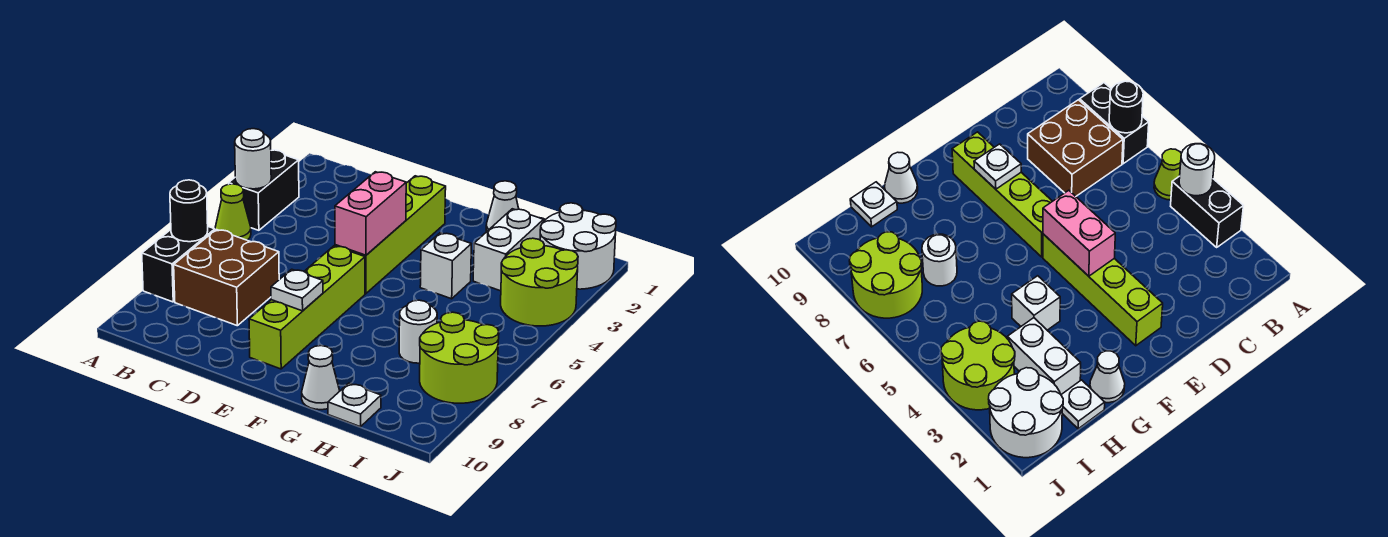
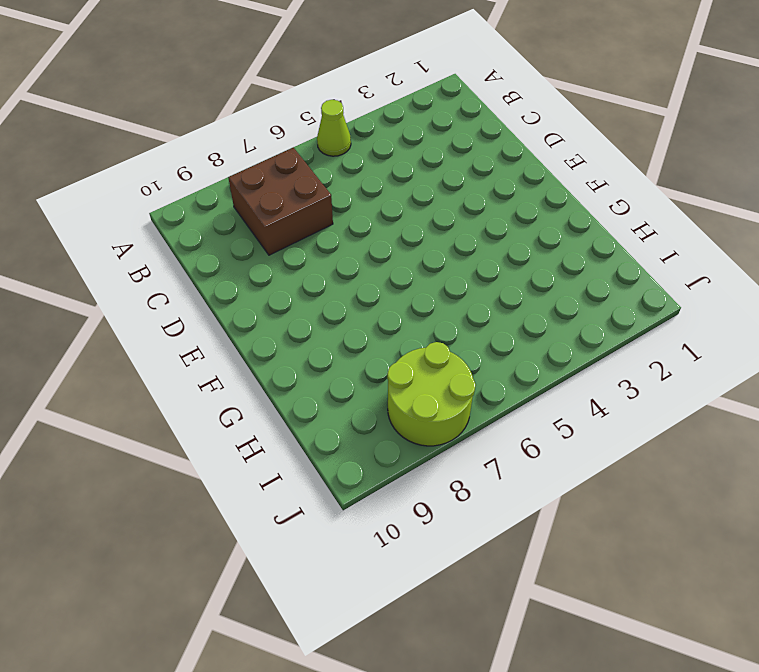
none -> black 1x2 brick [229,150,299,230]
none -> black 1x2 brick [142,227,215,302]
none -> lime 1x4 brick [335,176,446,294]

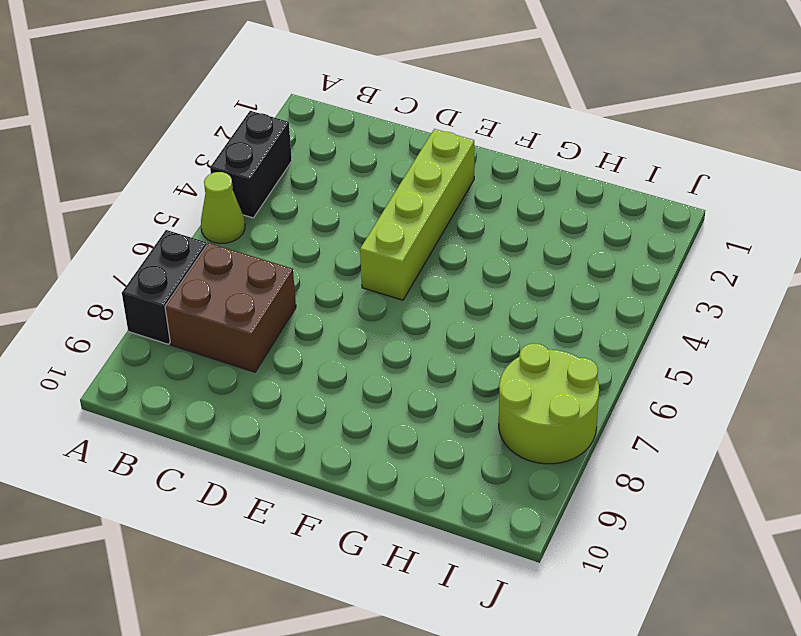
none -> lime 1x4 brick [249,246,365,369]
none -> white 1x1 cone [486,181,519,232]
none -> white 1x1 brick [420,233,471,299]

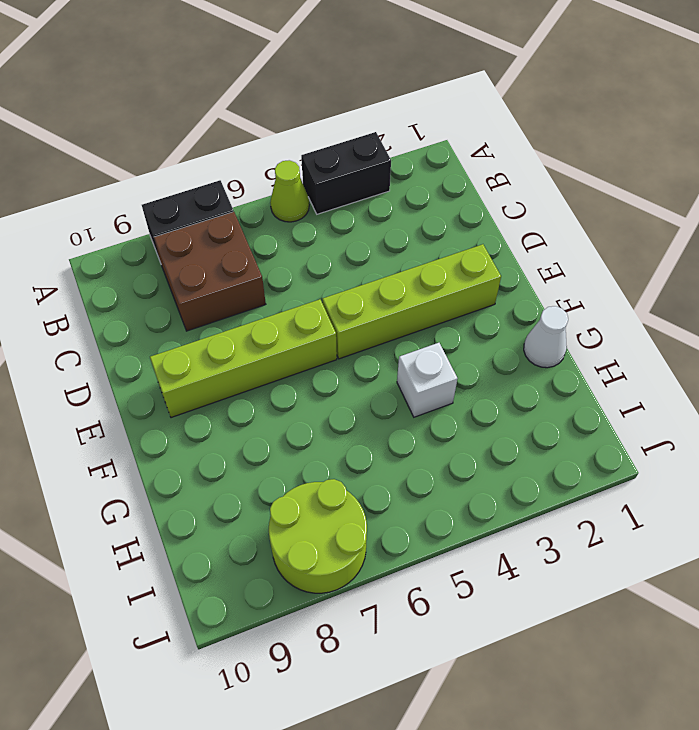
none -> white 1x1 cone [302,346,340,410]
none -> white 1x1 plate [1061,380,1105,429]
none -> white 1x2 brick [473,209,544,291]

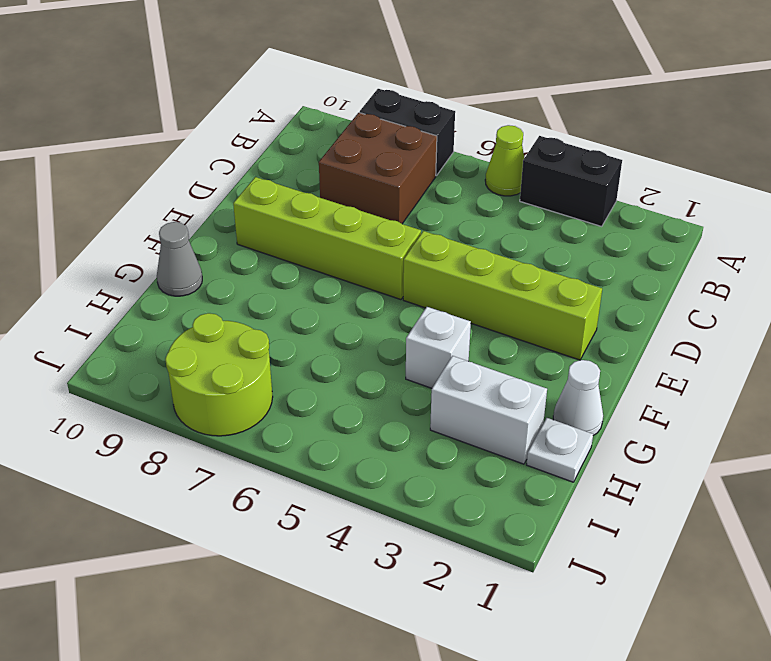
grey 1x1 cone [157,222,202,296] -> white 1x1 cone [302,346,340,410]
none -> white 1x1 round brick [399,300,437,363]
none -> white 1x1 plate [328,383,381,427]
none -> white 2x2 round brick [540,203,616,289]

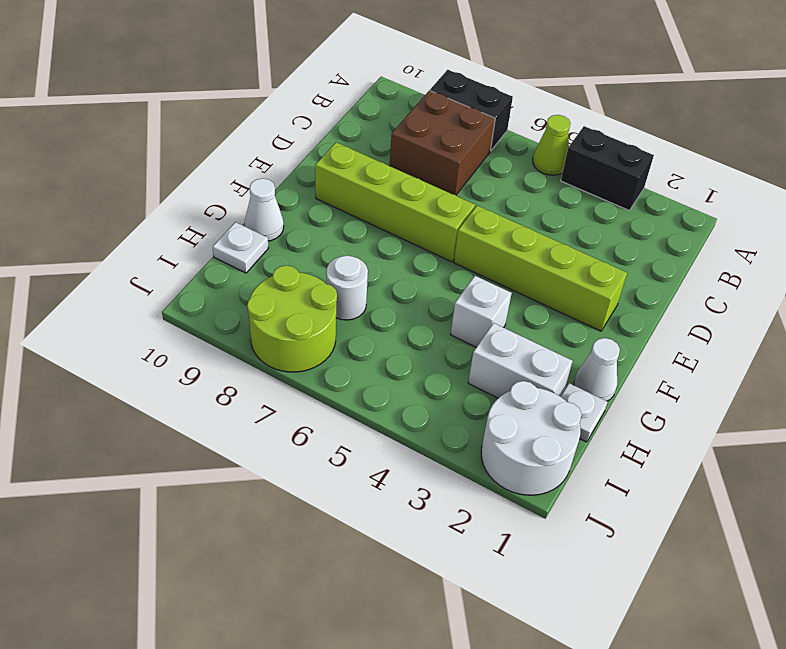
none -> lime 2x2 round brick [501,238,578,326]
none -> white 1x1 round brick [235,129,271,189]
none -> black 1x1 round brick [170,180,208,242]

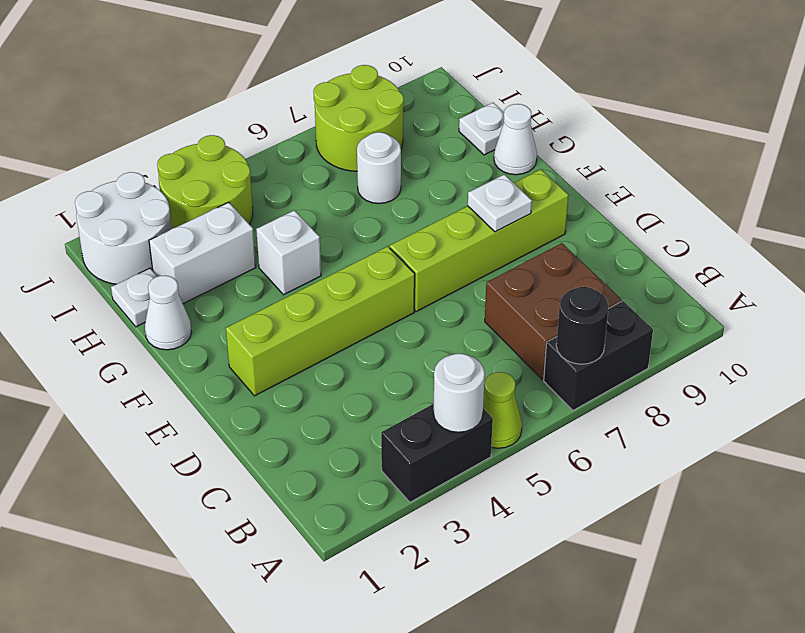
none -> pink 1x2 brick [335,172,406,255]

